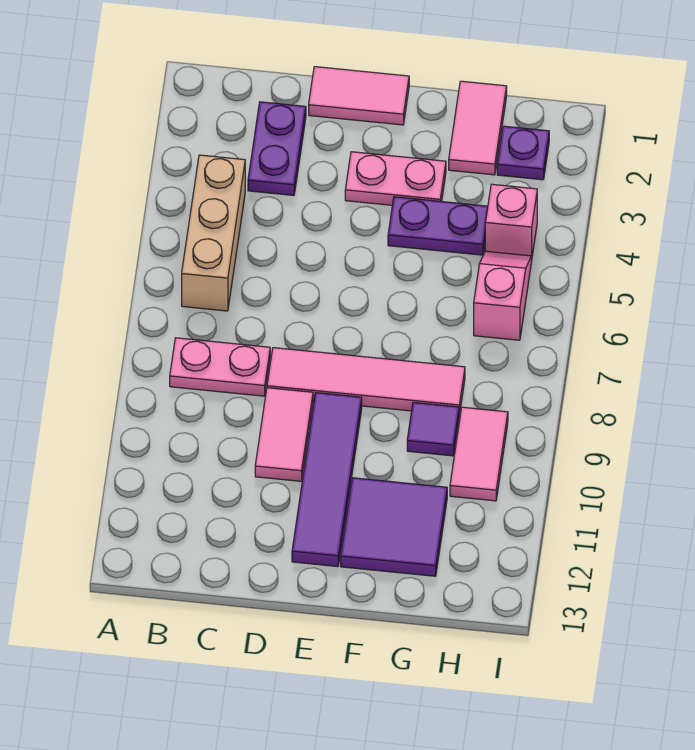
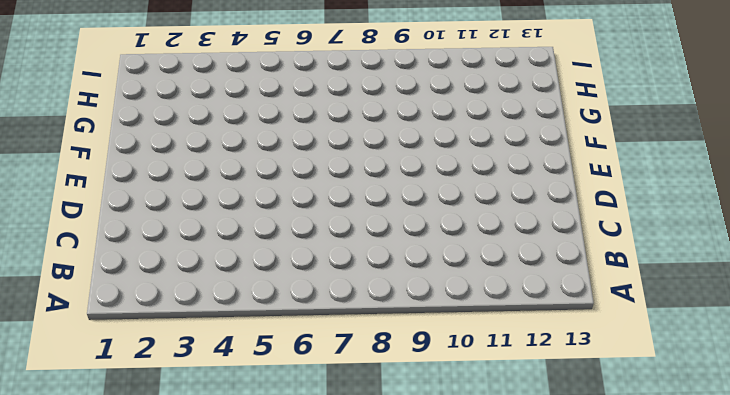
none -> tan 1x3 brick [182,155,245,311]
none -> pink 1x2 plate [170,338,270,396]
none -> purple 1x2 plate [248,102,306,195]

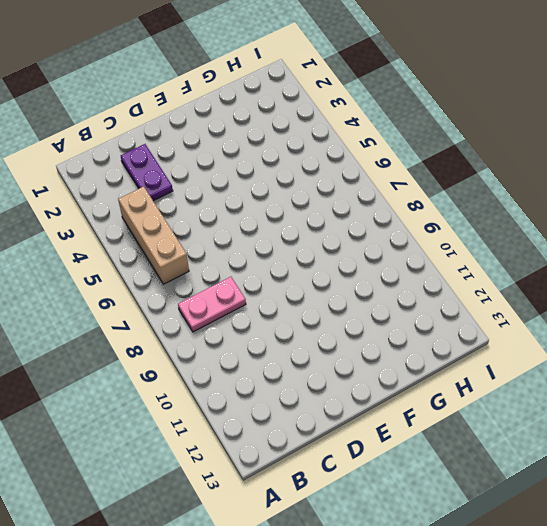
none -> pink 1x2 tile [309,67,409,125]
none -> pink 1x4 tile [267,348,465,415]
none -> pink 1x2 tile [255,388,313,481]

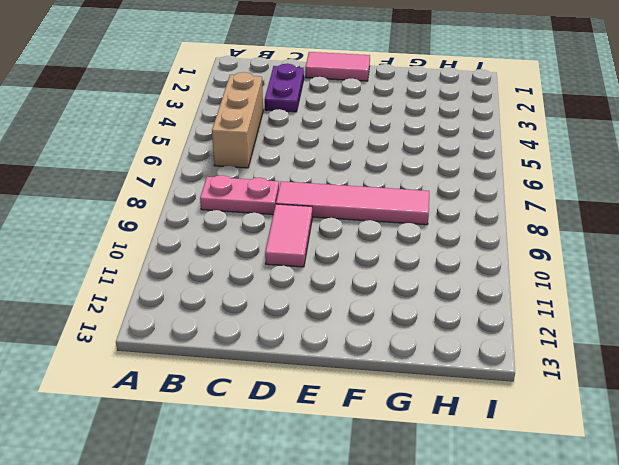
none -> pink 1x2 plate [345,152,446,205]
none -> purple 1x4 tile [292,393,362,567]
none -> purple 1x2 plate [388,197,488,255]

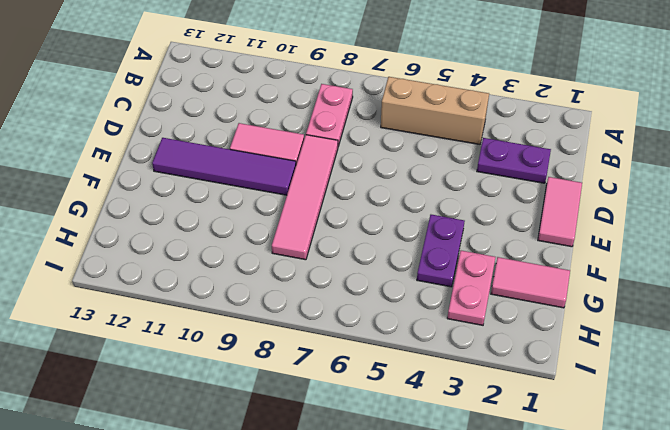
pink 1x2 plate [447,251,496,325] -> pink 1x2 plate moved to [345,152,446,205]
none -> purple 2x2 tile [341,478,447,576]
none -> purple 1x1 tile [407,402,459,456]
none -> purple 1x1 plate [497,126,549,180]

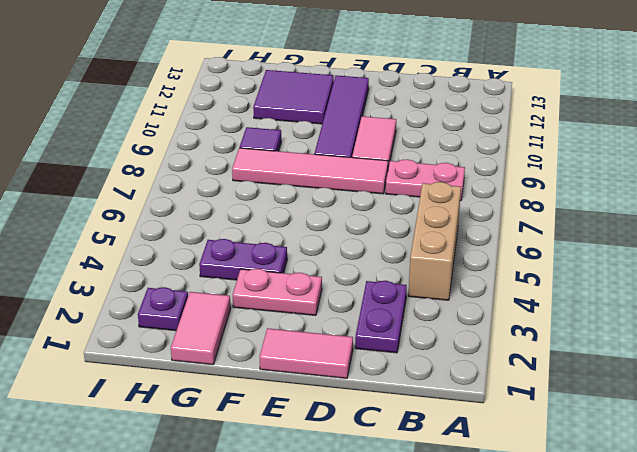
none -> pink 1x1 brick [485,184,537,256]
none -> pink 1x2 slope [474,251,532,340]
none -> pink 1x2 tile [450,407,508,501]

